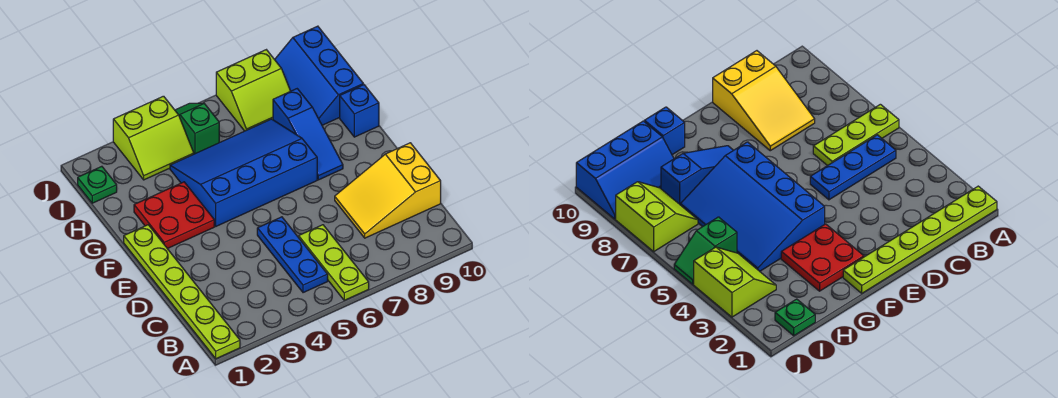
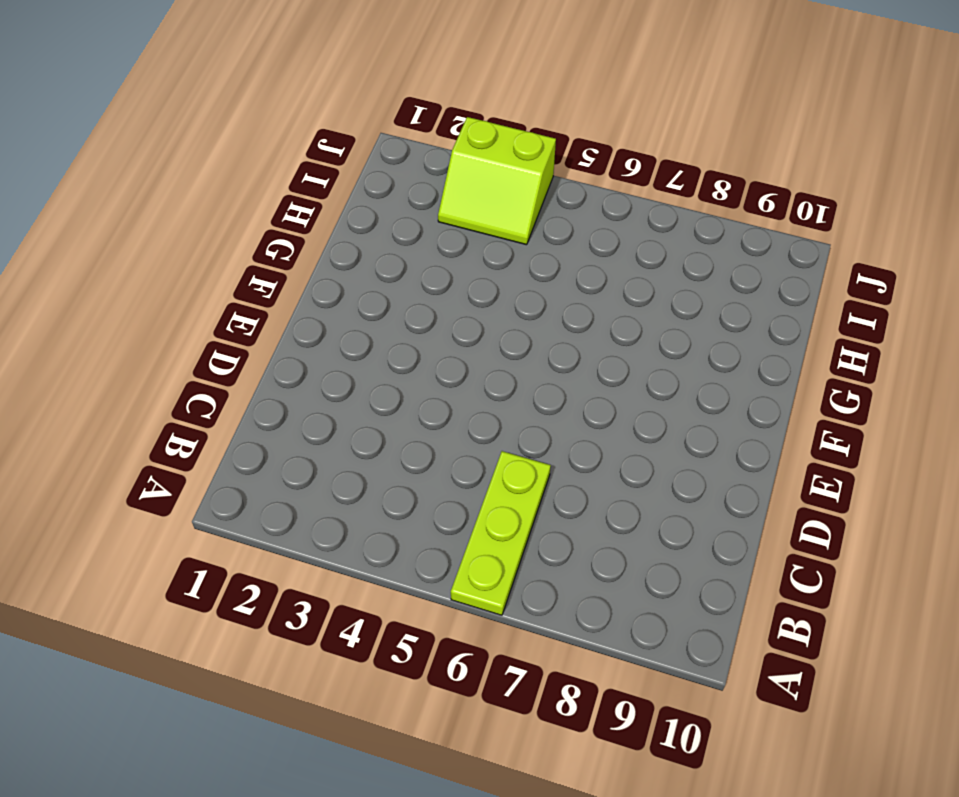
none -> lime 1x6 plate [124,225,240,359]
none -> blue 1x3 plate [257,217,328,293]
none -> yellow 2x3 slope [335,143,441,238]

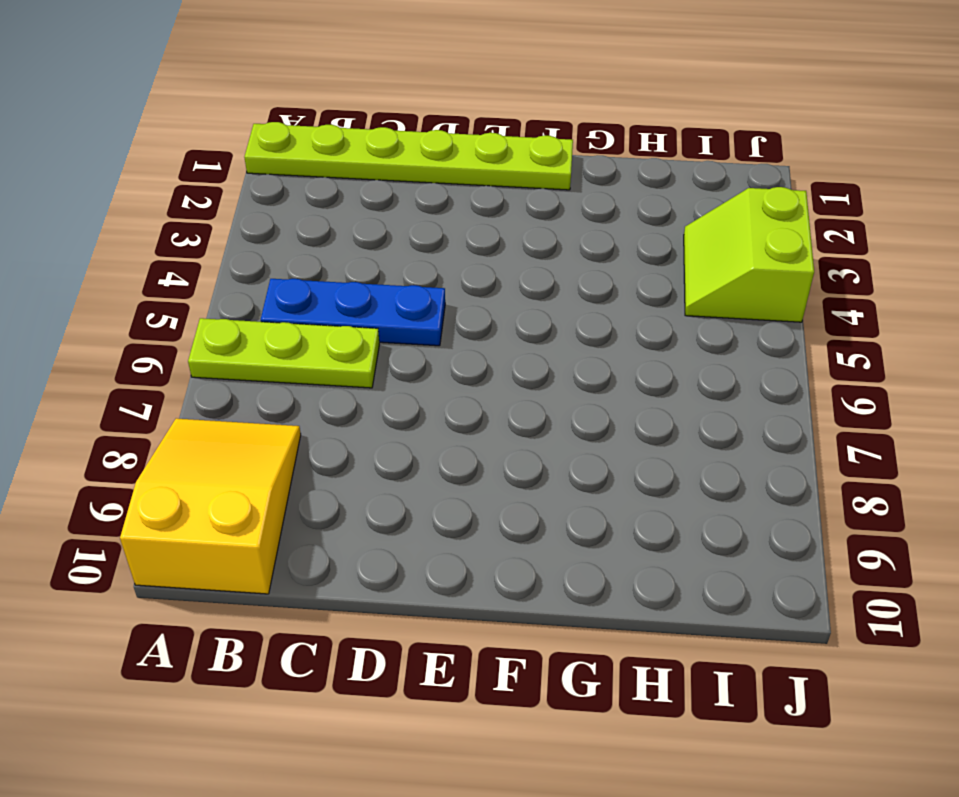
yellow 2x3 slope [120,418,301,594] -> yellow 2x3 slope moved to [335,143,441,238]
none -> red 2x2 plate [134,182,214,249]
none -> blue 3x4 slope [170,119,317,226]
none -> blue 1x3 slope [273,89,343,180]

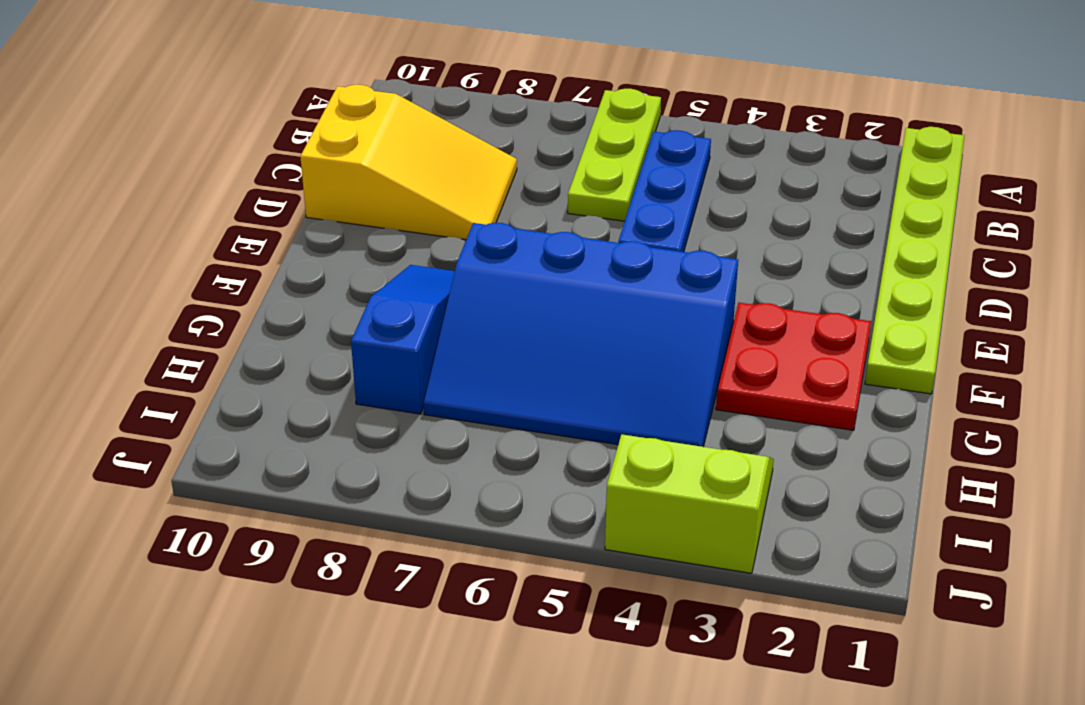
none -> blue 1x1 brick [340,85,379,137]
none -> blue 2x3 slope [275,26,363,125]
none -> green 1x1 plate [78,166,117,203]

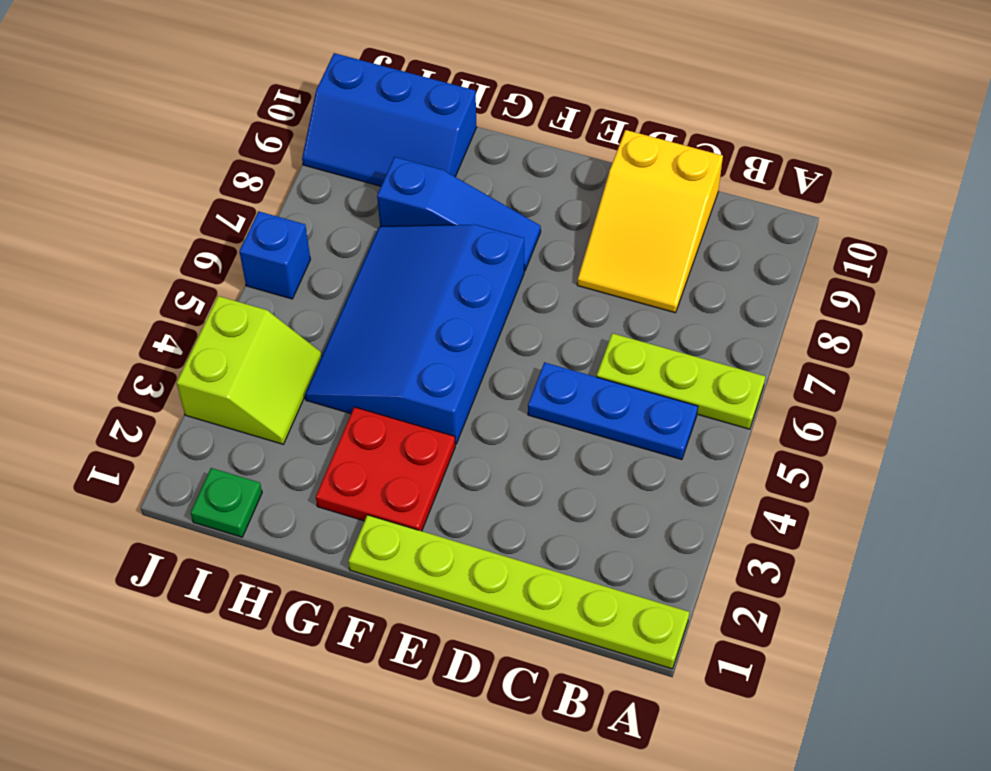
blue 1x1 brick [239,211,310,299] -> blue 1x1 brick moved to [340,85,379,137]
none -> green 1x2 slope [175,103,219,154]
none -> lime 2x2 slope [216,50,290,131]

